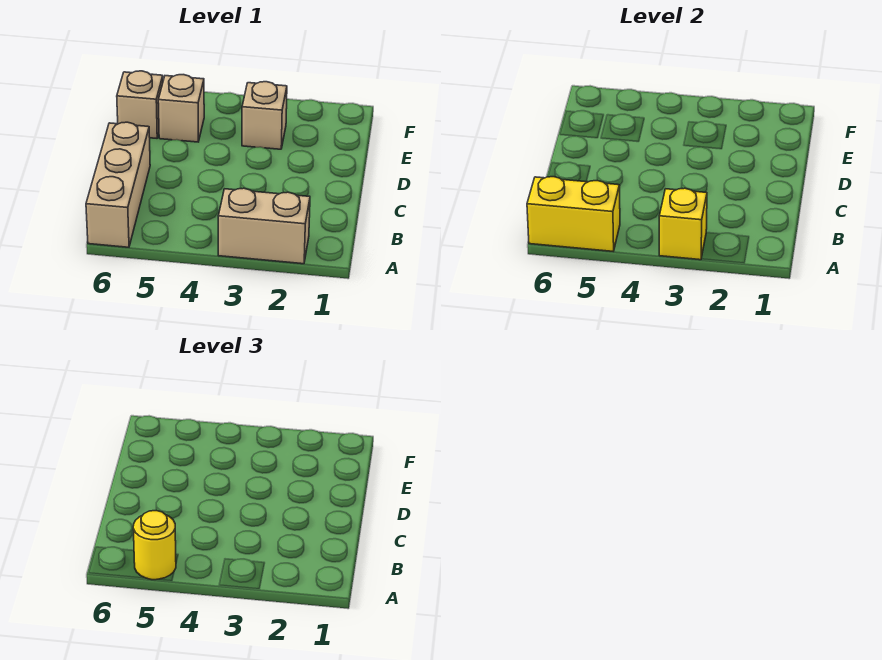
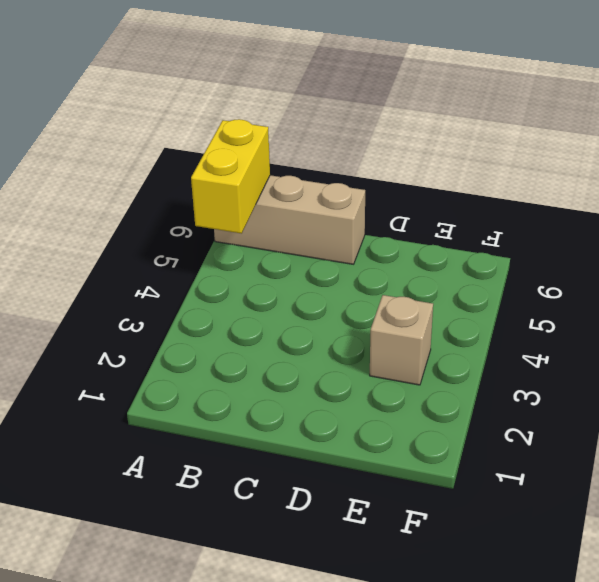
none -> tan 1x2 brick [218,188,310,264]
none -> tan 1x1 brick [158,75,204,142]

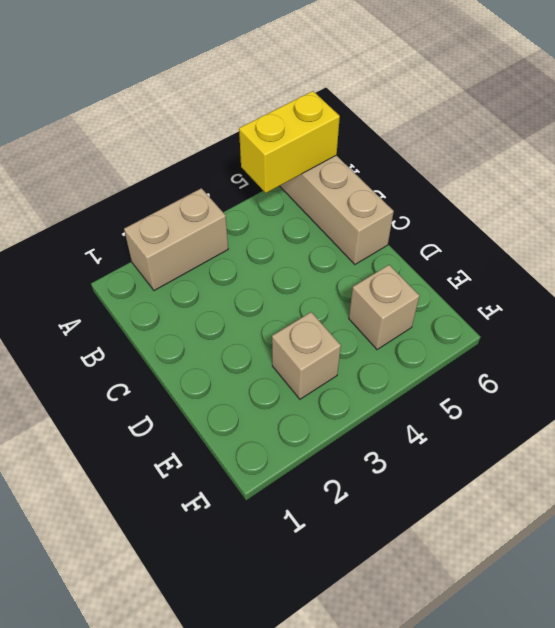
none -> tan 1x1 brick [117,71,163,138]
none -> yellow 1x1 brick [659,188,707,260]

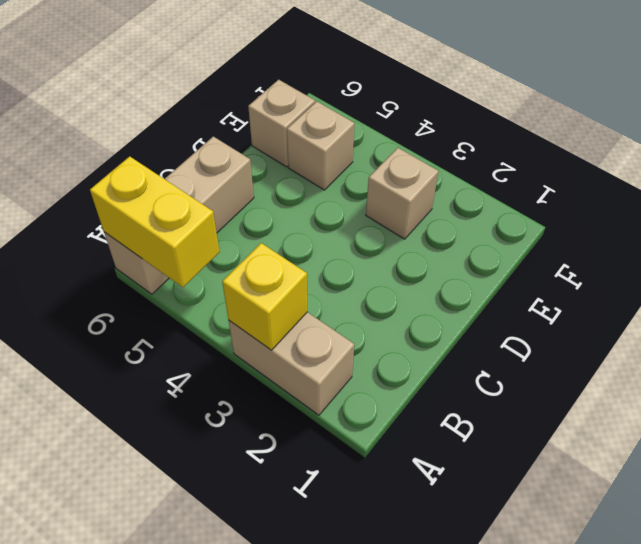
none -> yellow 1x1 round brick [133,511,176,580]

